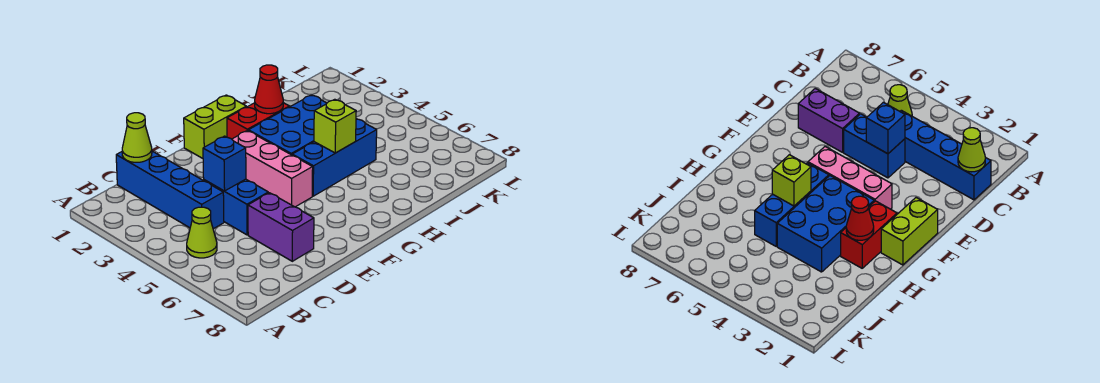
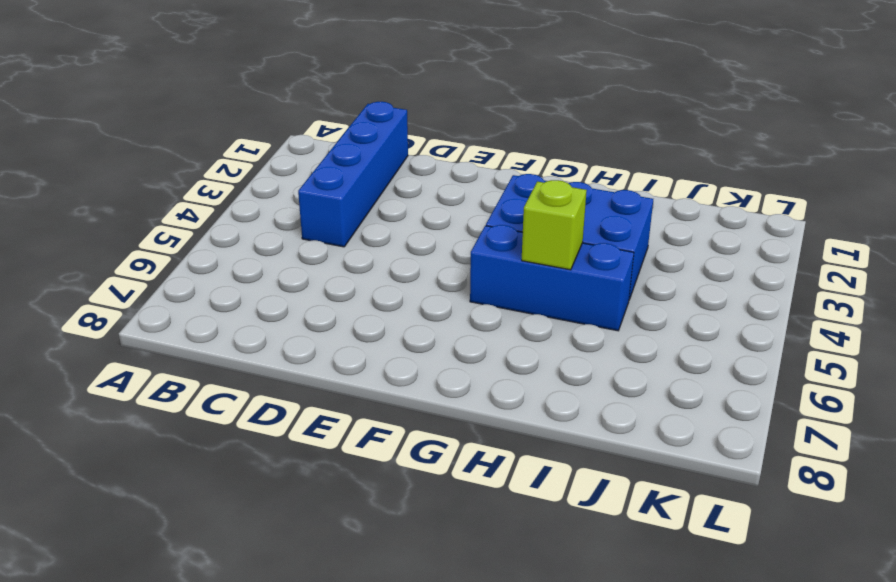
none -> lime 1x1 cone [187,207,217,258]
none -> blue 1x2 brick [204,179,268,235]
none -> purple 1x2 brick [248,193,314,261]

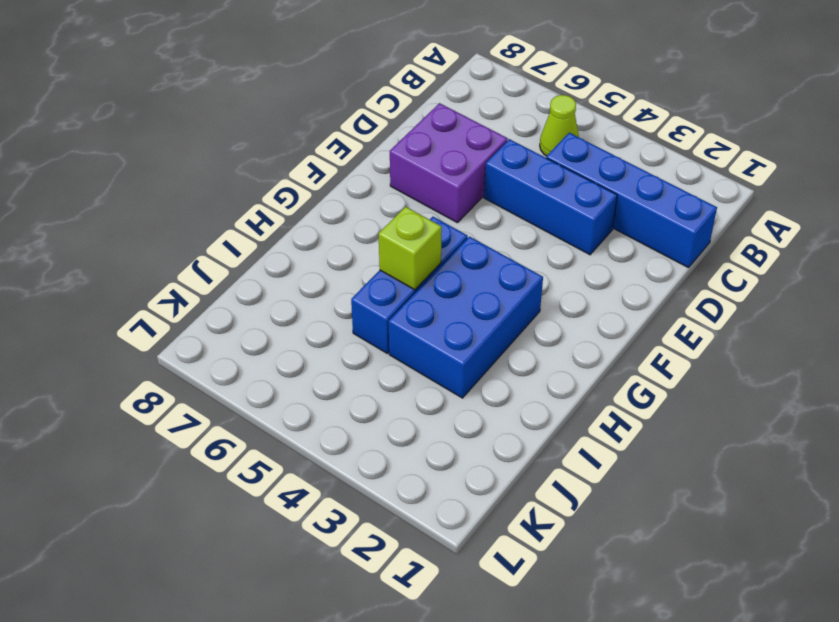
blue 1x3 brick [484,139,617,255] -> blue 1x2 brick [204,179,268,235]
purple 2x2 brick [390,103,508,223] -> purple 1x2 brick [248,193,314,261]
none -> lime 1x2 brick [184,95,246,158]
none -> pink 1x3 brick [232,131,313,207]
none -> red 1x2 brick [227,103,289,139]

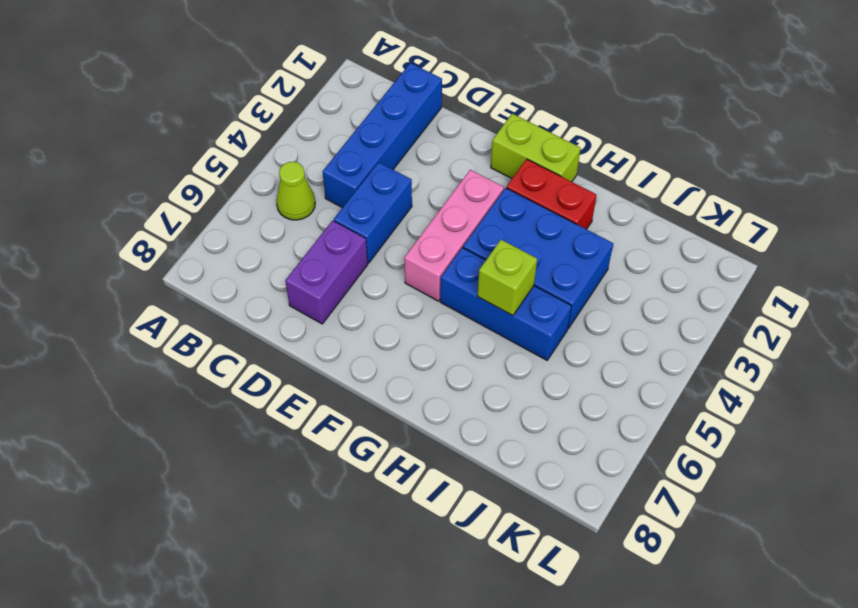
none -> lime 1x1 cone [122,113,152,162]
none -> blue 1x1 brick [203,136,246,191]
none -> red 1x1 cone [255,65,283,114]

